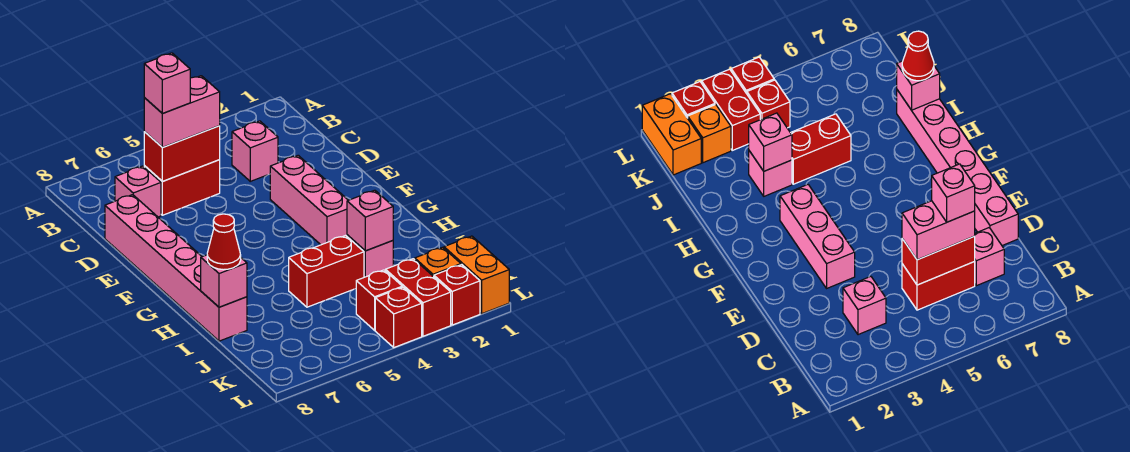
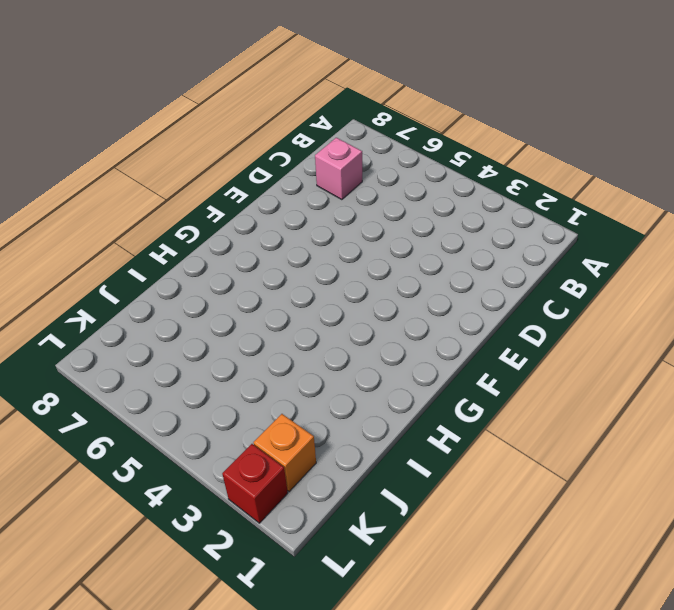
none -> pink 1x1 brick [232,121,278,181]
none -> red 1x2 brick [144,160,220,215]
none -> pink 1x6 brick [105,195,247,341]

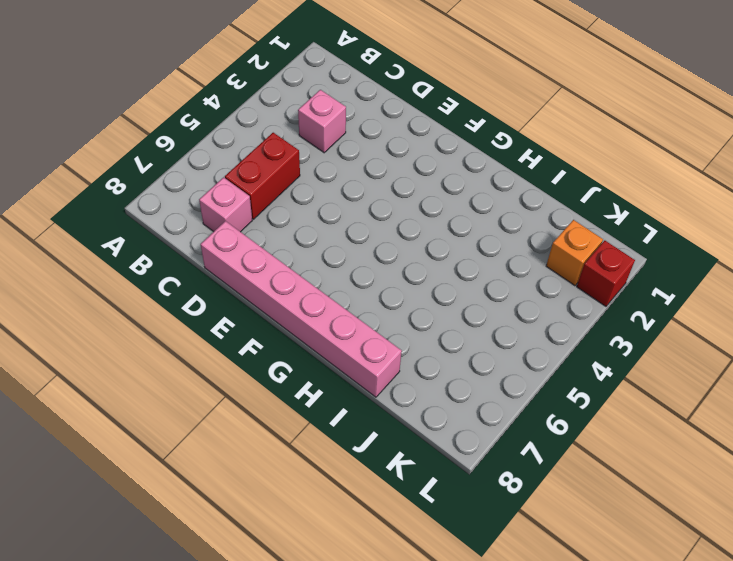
none -> pink 1x3 brick [270,155,348,245]
none -> pink 1x1 brick [347,235,393,277]
none -> red 1x2 brick [289,235,364,307]

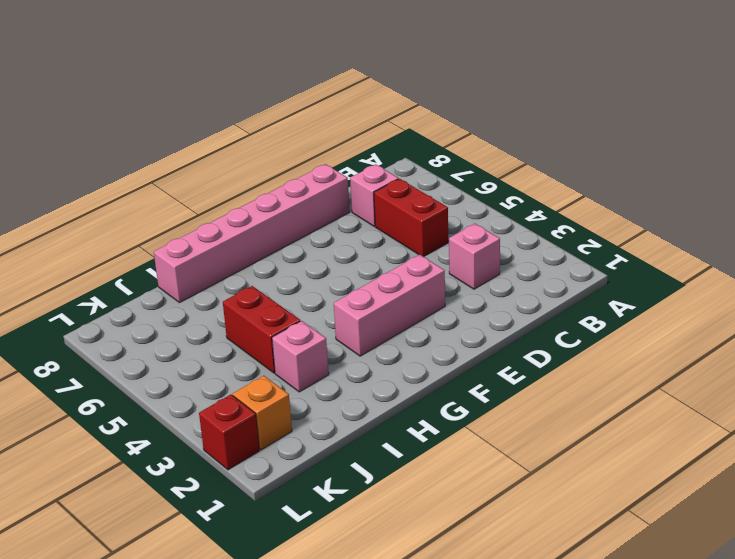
none -> orange 1x2 brick [444,236,509,314]
none -> red 1x2 brick [386,259,451,336]
none -> red 1x1 brick [356,270,402,330]

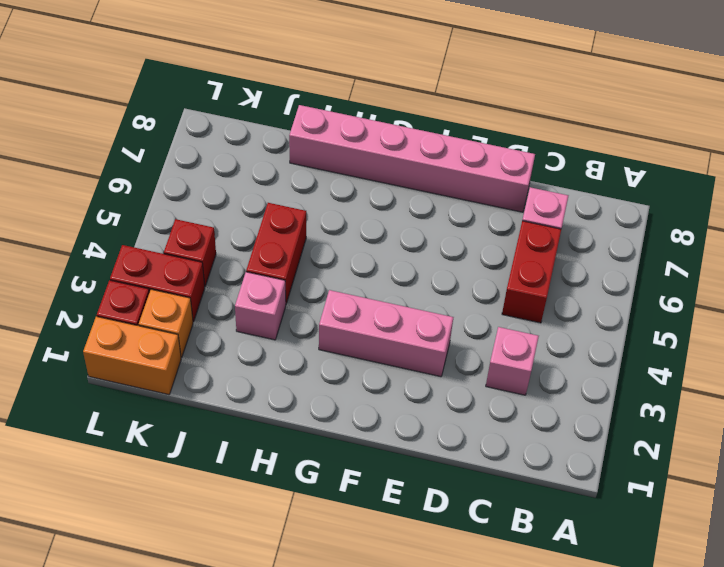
none -> red 1x1 brick [375,287,422,347]
none -> red 1x2 brick [144,126,220,181]
none -> pink 1x1 brick [347,190,393,251]

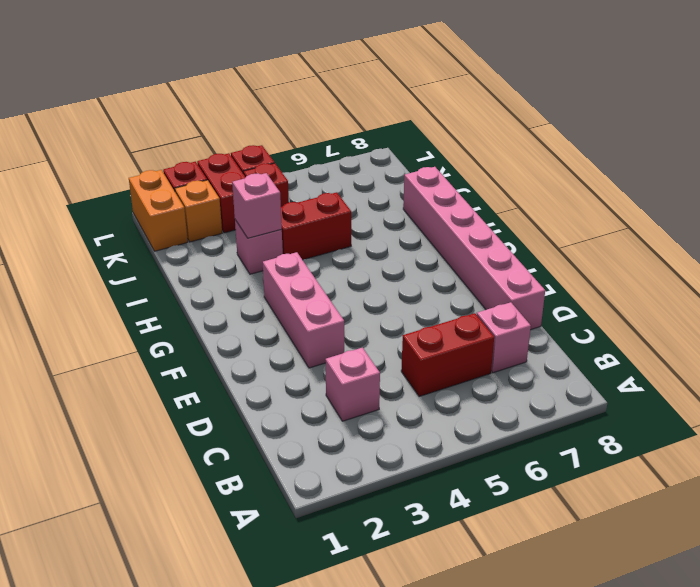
none -> red 1x2 brick [144,126,220,181]
none -> pink 1x1 brick [201,255,247,307]
none -> pink 1x2 brick [144,76,220,148]

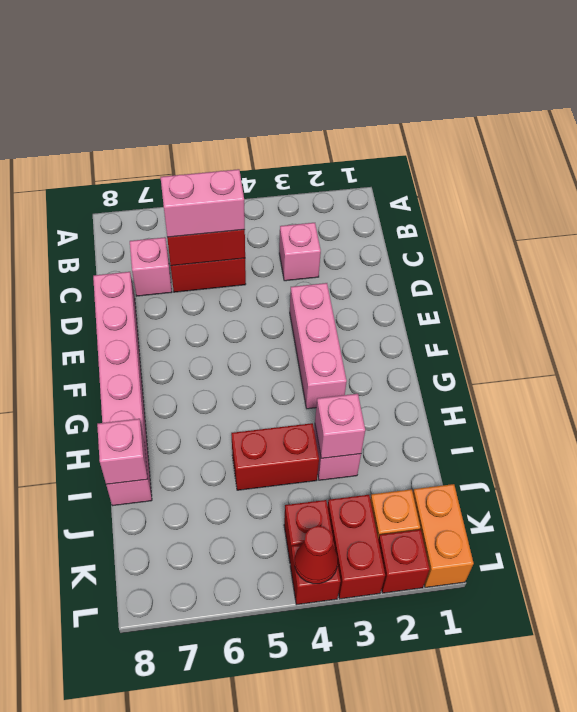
red 1x1 cone [295,526,338,584] -> red 1x1 cone moved to [207,214,241,270]
none -> pink 1x1 brick [144,53,190,114]

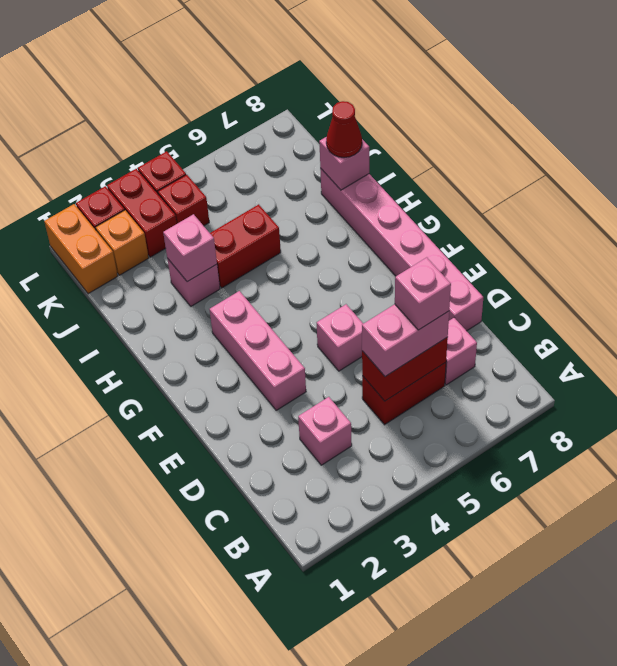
pink 1x1 brick [317,304,363,371] -> none

